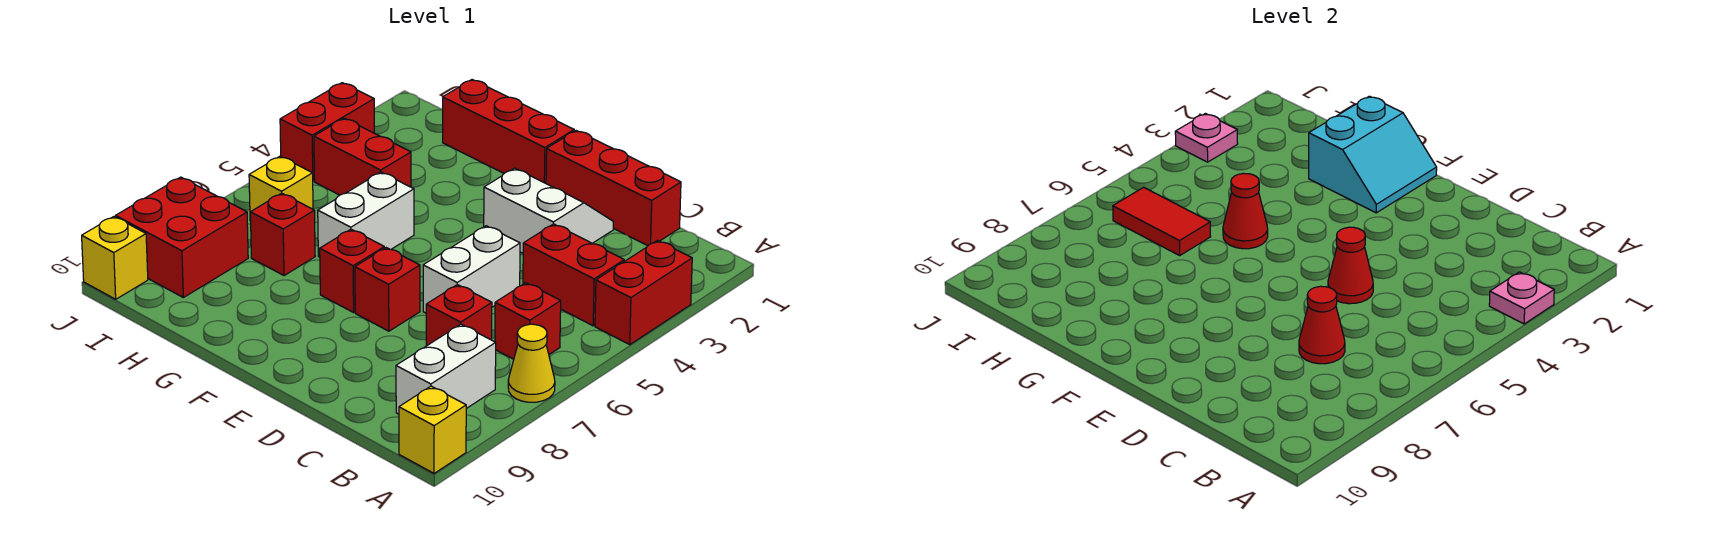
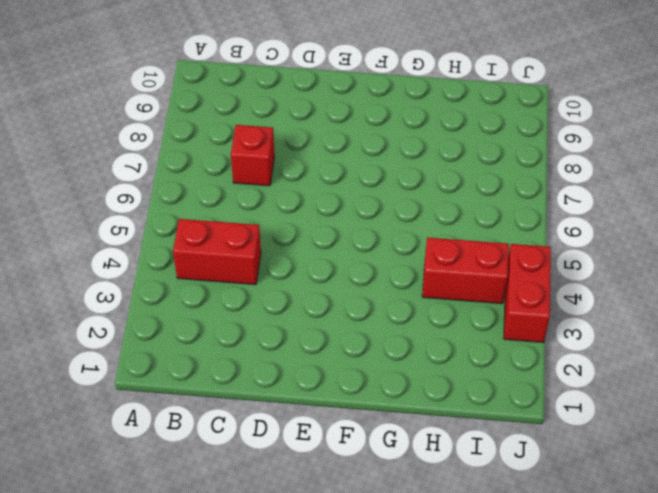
none -> red 1x2 brick [595,240,692,344]
none -> yellow 1x1 cone [508,324,555,402]
none -> yellow 1x1 brick [399,386,466,473]

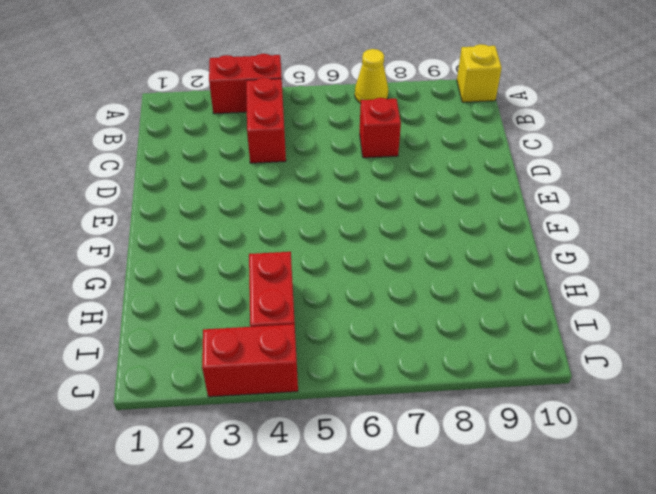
none -> red 1x1 brick [495,283,561,359]
none -> white 1x2 brick [396,324,496,414]
none -> red 1x3 brick [546,131,681,246]

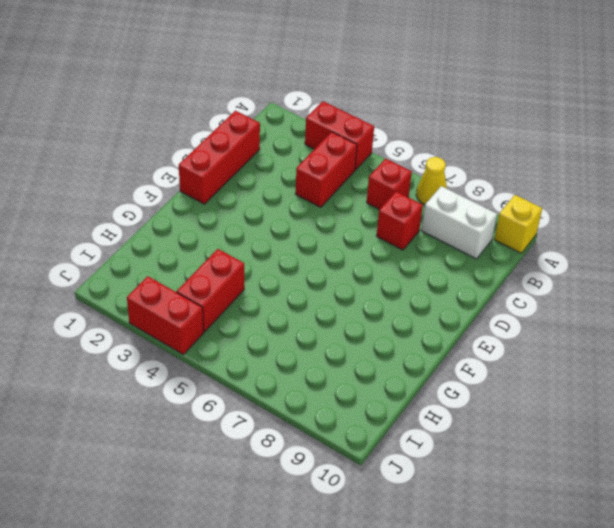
none -> white 2x2 slope [484,168,613,253]
none -> white 1x2 brick [423,226,520,313]
none -> red 1x1 brick [355,248,420,331]

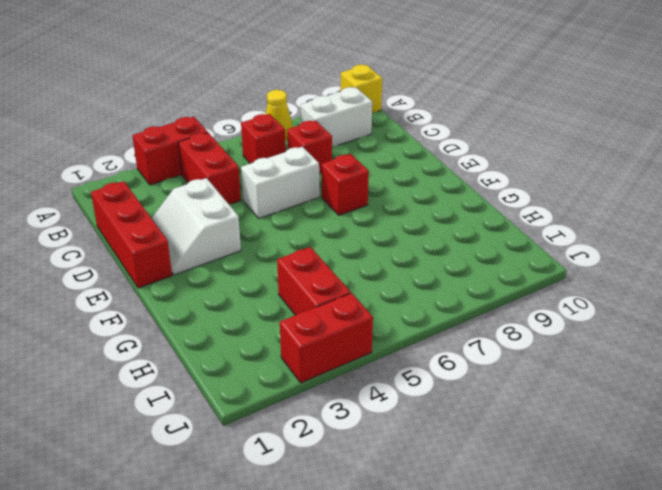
none -> red 1x3 brick [443,80,574,183]
none -> red 1x1 brick [320,229,384,312]
none -> white 1x2 brick [318,172,414,257]

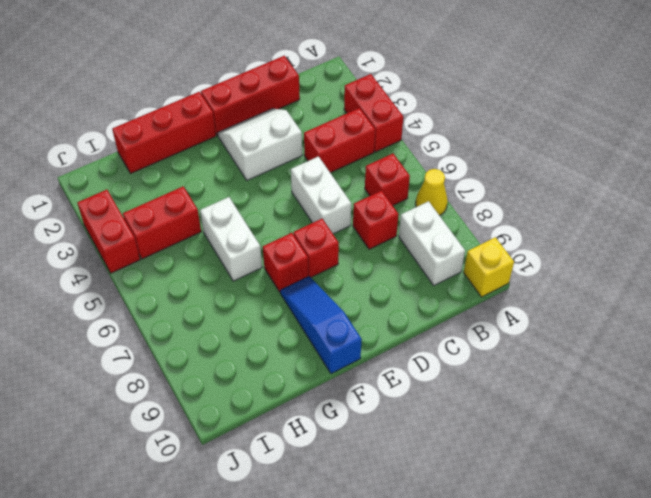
blue 1x3 slope [280,276,362,374] -> none
none -> red 1x1 brick [250,193,315,276]
none -> yellow 1x1 brick [249,156,313,221]
none -> red 2x2 brick [116,177,248,297]

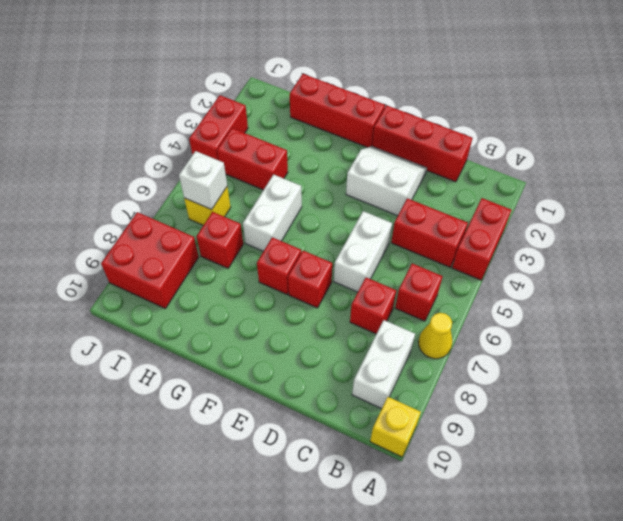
white 1x1 brick [179,151,227,210] -> red 1x2 tile [1113,187,1211,255]
none -> yellow 1x1 brick [82,217,148,299]
none -> pink 1x1 plate [1489,272,1554,324]
none -> red 1x1 cone [1299,286,1345,364]

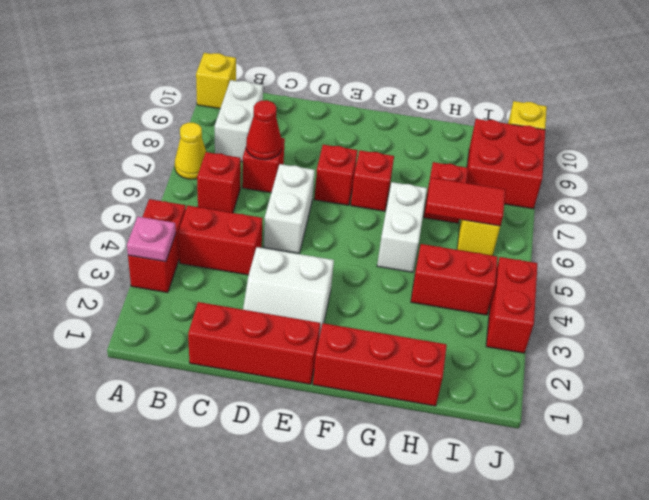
none -> red 1x1 cone [1328,227,1373,304]
none -> cyan 2x2 slope [1309,96,1437,213]
none -> red 1x1 cone [1223,173,1268,249]

